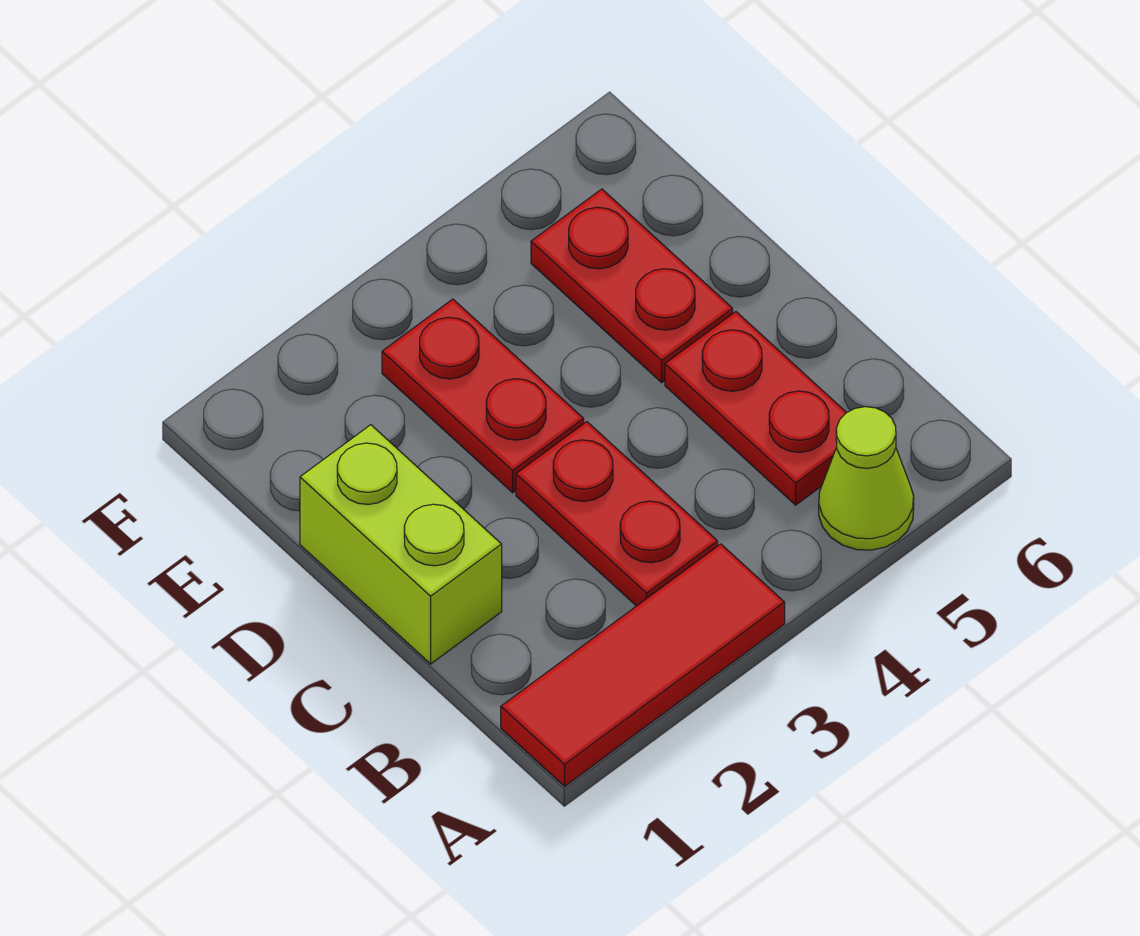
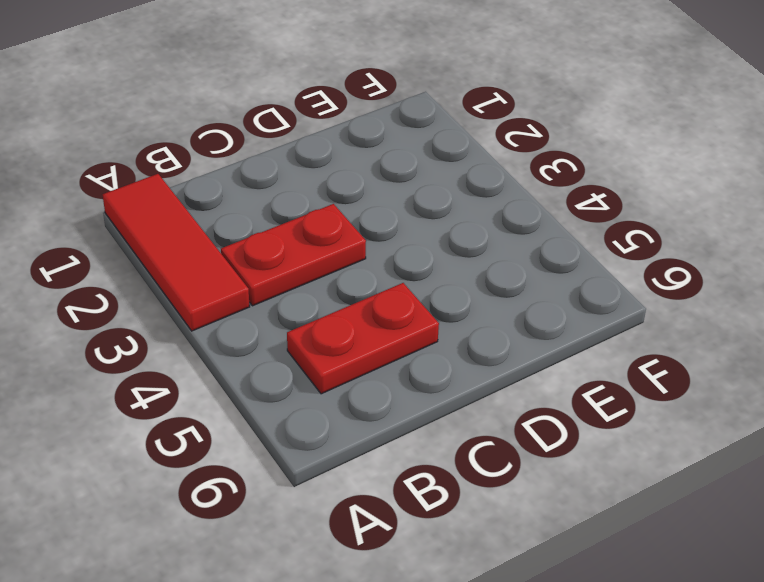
none -> lime 1x1 cone [819,407,914,550]
none -> lime 1x2 brick [300,425,502,664]

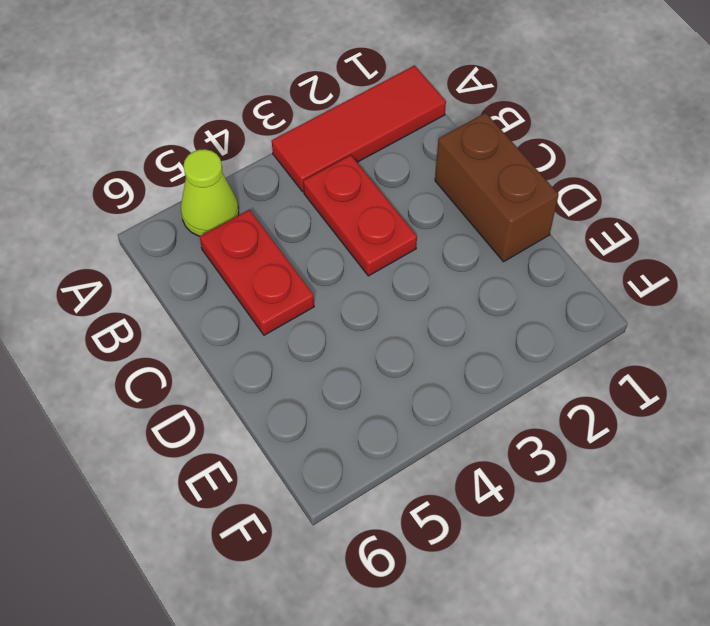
brown 1x2 brick [435,113,559,262] -> lime 1x2 brick [300,425,502,664]
none -> red 1x2 plate [382,299,584,493]
none -> red 1x2 plate [531,189,733,382]

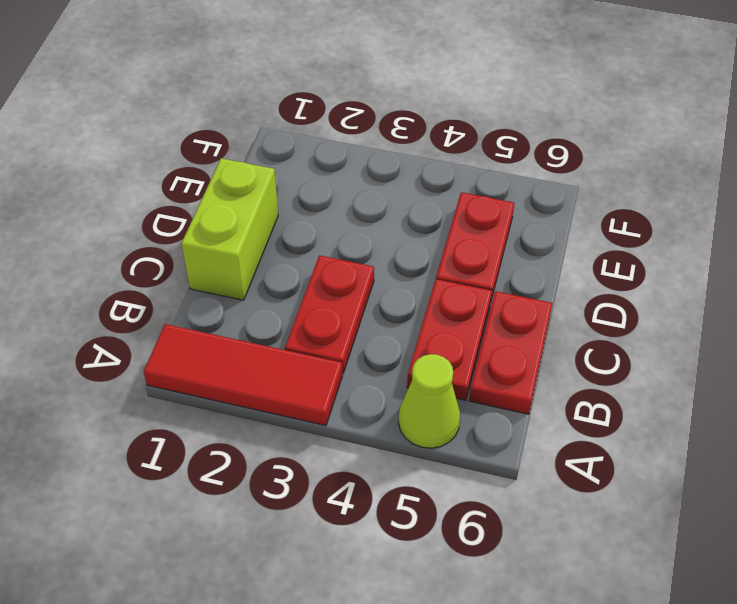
red 1x2 plate [469,291,552,414] -> red 1x2 plate moved to [382,299,584,493]

